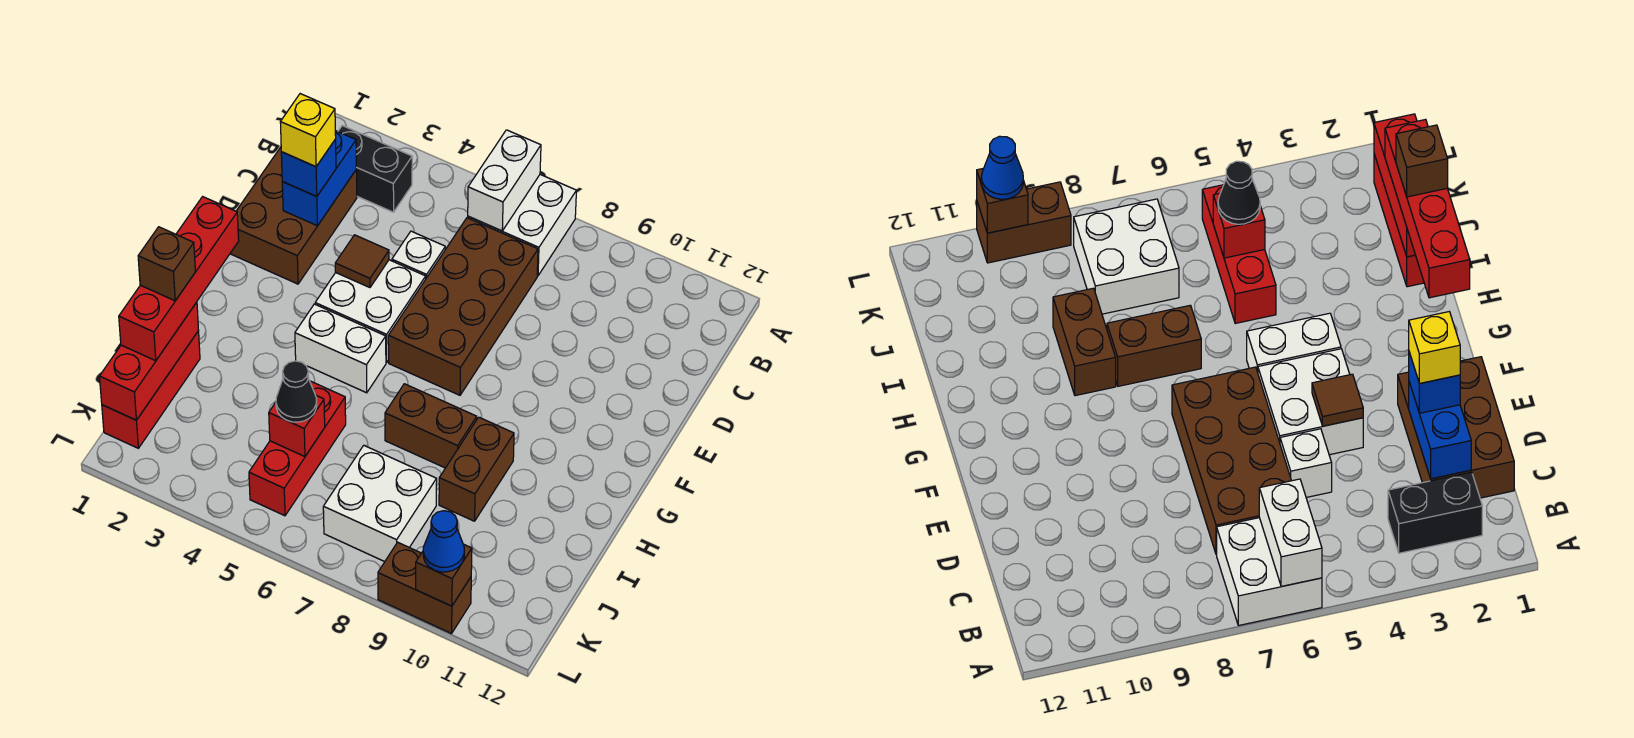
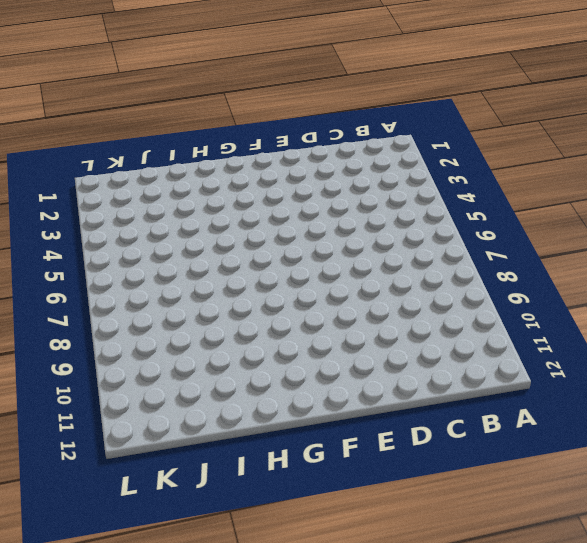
none -> white 2x2 brick [468,175,576,276]
none -> black 1x2 brick [338,126,412,212]
none -> brown 2x3 brick [230,147,357,284]

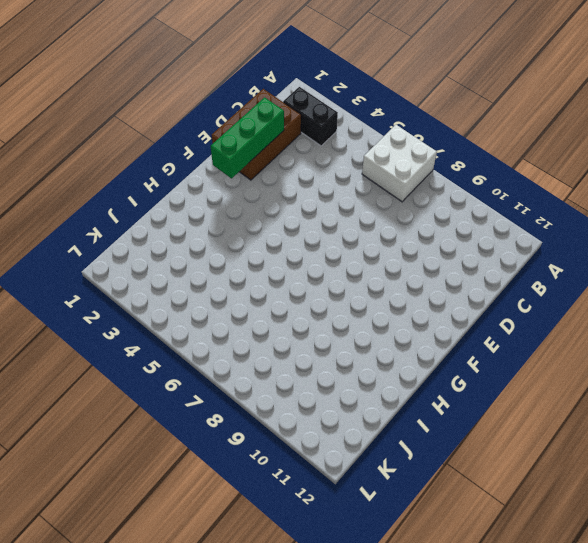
green 1x3 brick [211,97,284,178] -> blue 1x2 brick [282,131,356,226]
none -> brown 2x4 brick [388,218,538,395]
none -> white 1x1 brick [392,231,445,278]
none -> white 2x2 brick [315,260,426,363]

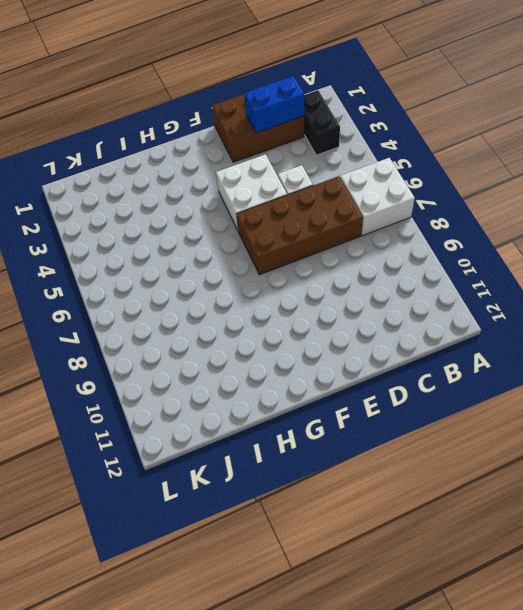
none -> white 1x2 brick [295,304,386,393]
none -> brown 1x2 brick [385,384,477,468]
none -> brown 1x2 brick [439,417,514,521]

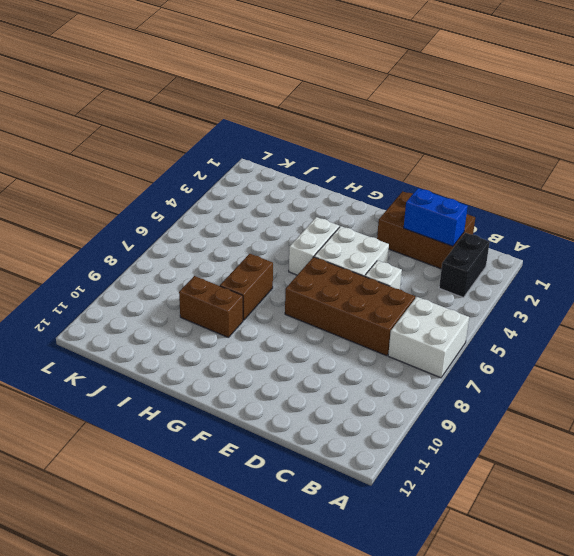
none -> red 1x3 brick [102,331,200,448]
none -> red 1x3 brick [249,381,346,516]
none -> white 2x2 brick [323,446,437,562]

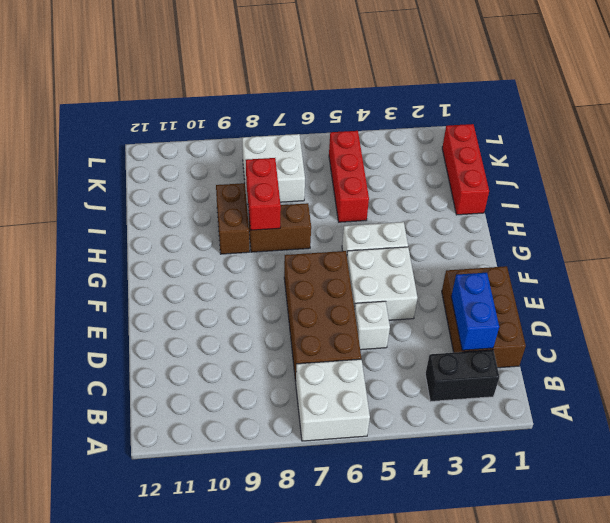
red 1x2 brick [246,158,281,230] -> none
none -> brown 1x2 brick [378,542,471,634]
none -> white 1x2 brick [468,130,541,231]
none -> brown 1x1 tile [335,235,389,288]

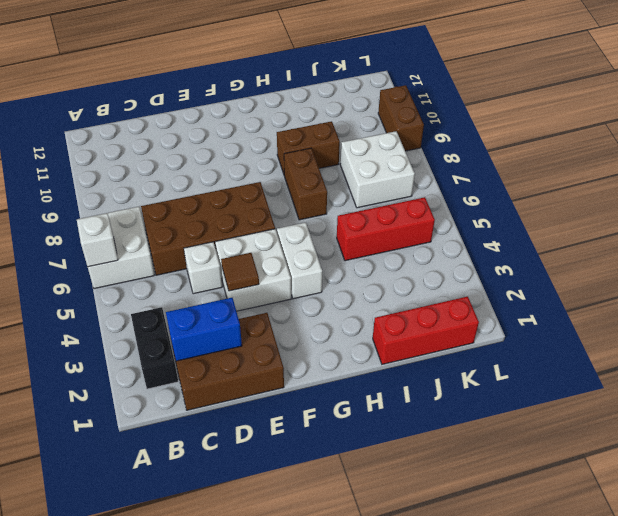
white 1x1 brick [77,213,118,267] -> white 1x2 brick [468,130,541,231]
none -> red 1x3 brick [99,302,198,420]
none -> red 1x1 brick [269,395,325,457]
none -> brown 1x1 brick [416,544,472,606]

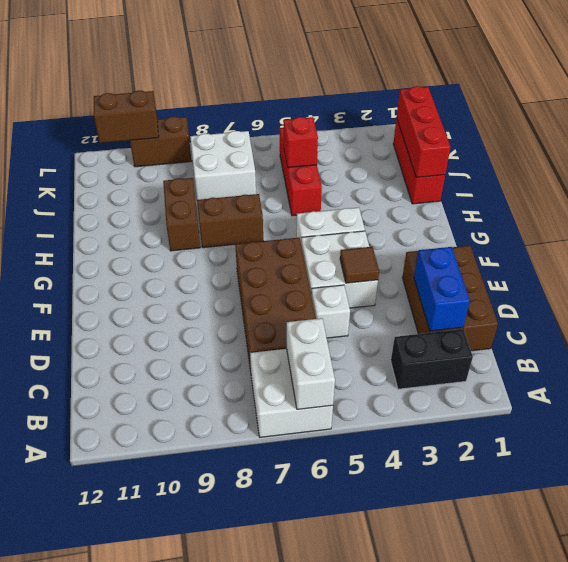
brown 1x2 brick [94,91,159,143] -> brown 1x1 brick [416,544,472,606]
none -> blue 1x1 brick [281,139,336,197]
none -> red 1x4 brick [119,197,239,361]
none -> black 1x1 cone [276,361,317,422]

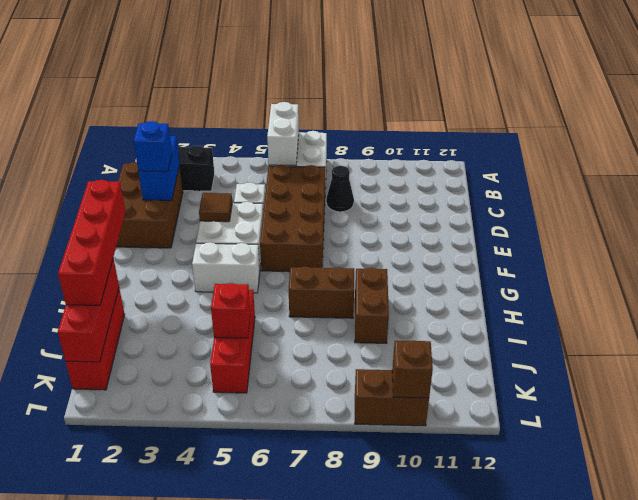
black 1x1 cone [326,166,354,212] -> black 1x1 cone moved to [276,361,317,422]
none -> white 2x2 brick [323,446,437,562]
none -> blue 1x1 cone [423,511,464,572]
none -> yellow 1x1 brick [280,94,336,167]

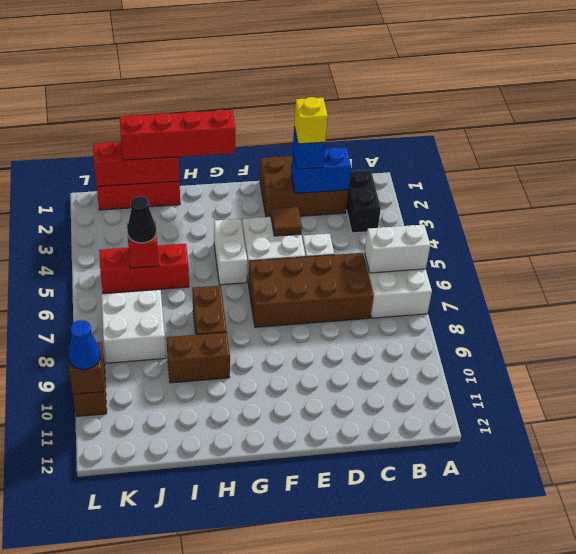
none -> brown 1x1 brick [138,227,195,301]

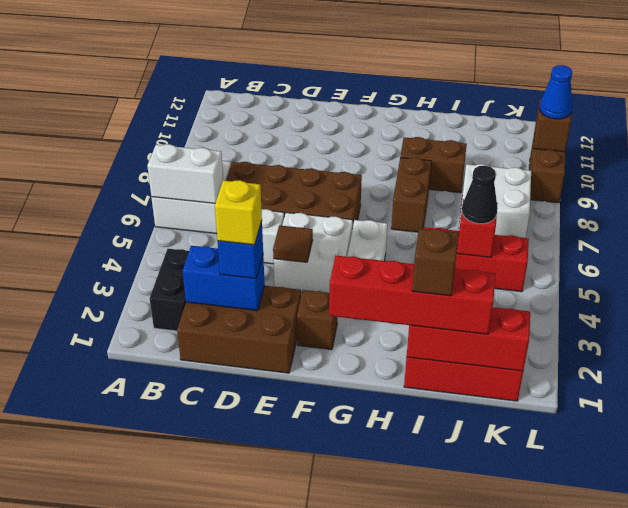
brown 1x1 brick [297,290,337,350] -> none

